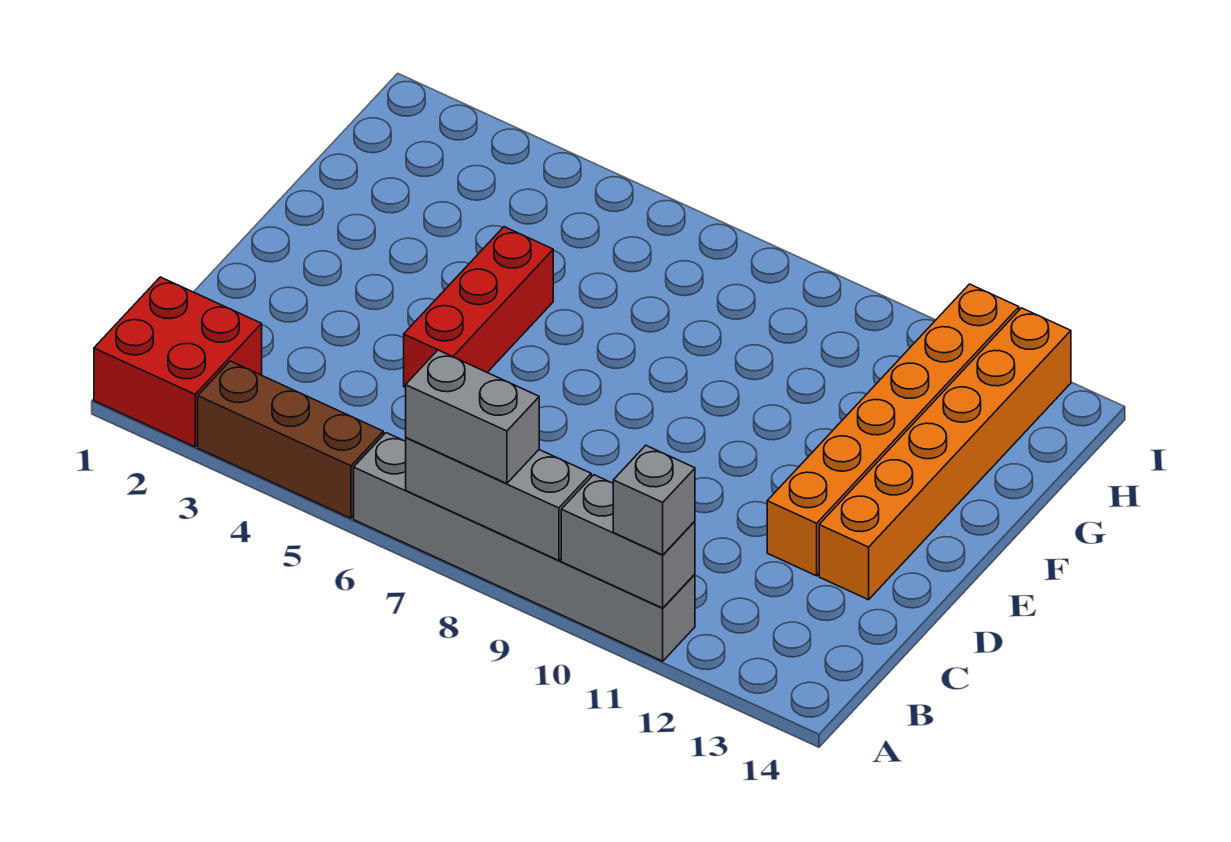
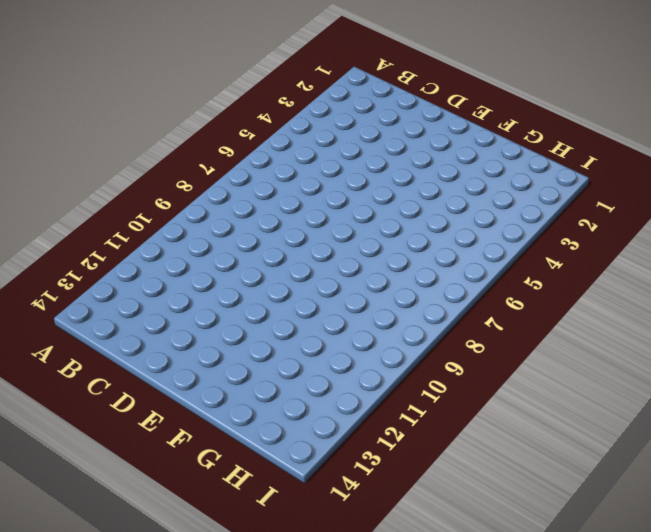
none -> red 2x2 brick [94,277,262,447]
none -> brown 1x3 brick [198,361,383,518]

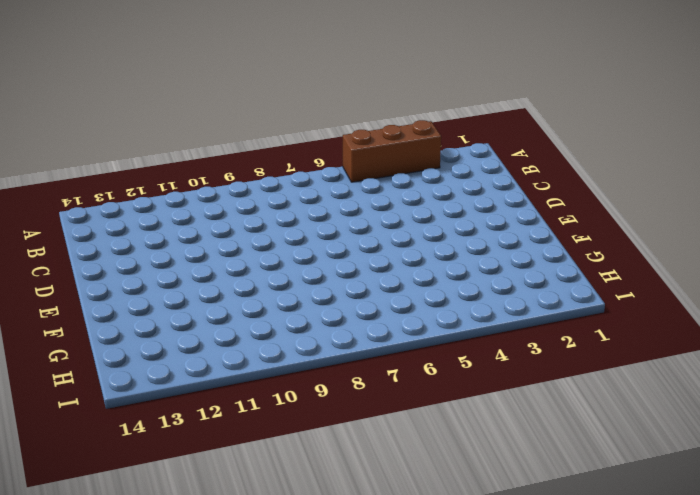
none -> red 2x2 brick [94,277,262,447]
none -> grey 1x6 brick [354,433,695,661]

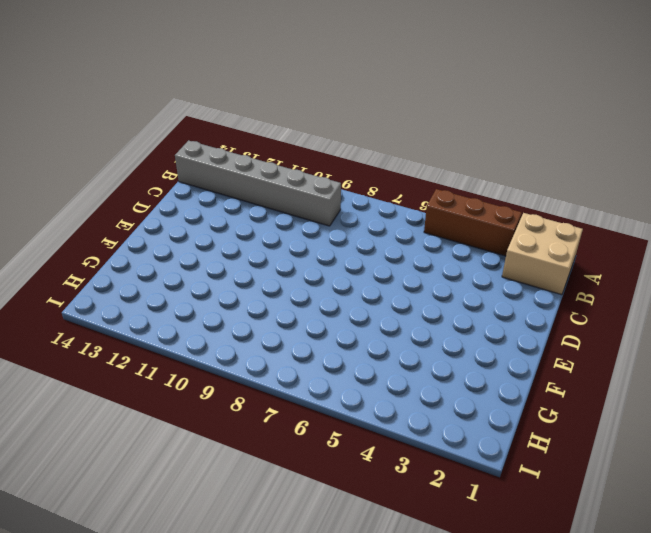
tan 2x2 brick [502,213,583,295] -> red 2x2 brick [94,277,262,447]
grey 1x6 brick [175,140,341,226] -> grey 1x6 brick moved to [354,433,695,661]
none -> red 1x3 brick [404,227,553,388]
none -> orange 1x6 brick [767,284,1019,576]

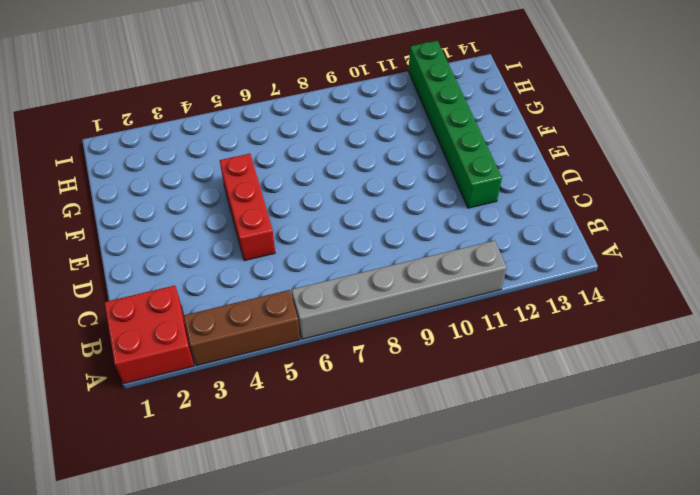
green 1x6 brick [408,41,502,208] -> orange 1x6 brick [767,284,1019,576]
none -> orange 1x6 brick [819,308,1071,600]
none -> grey 1x3 brick [406,438,591,561]

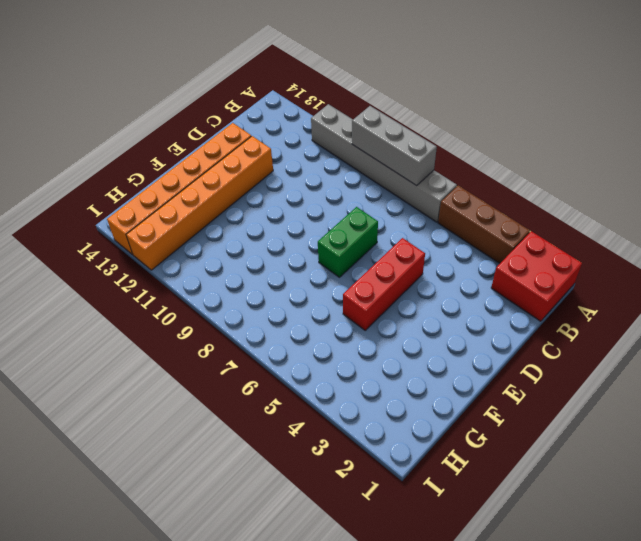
green 1x2 brick [318,207,378,277] -> none
none -> grey 1x2 brick [561,475,695,608]
none -> grey 1x2 brick [406,350,539,484]

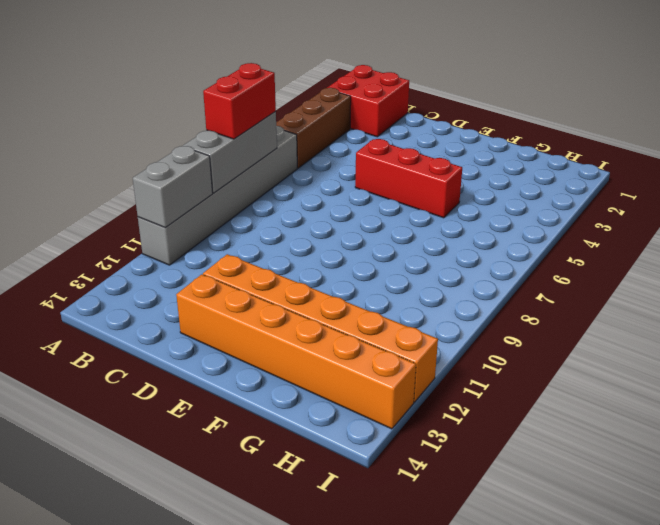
red 1x2 brick [203,63,276,139] -> grey 1x2 brick [406,350,539,484]
none -> grey 1x1 brick [613,445,695,555]

